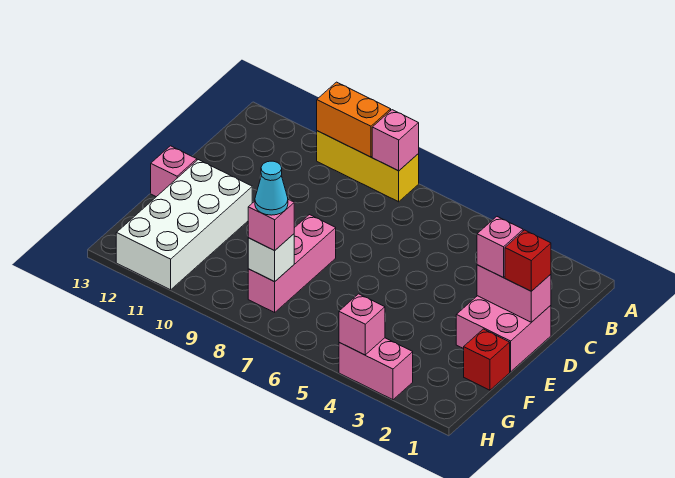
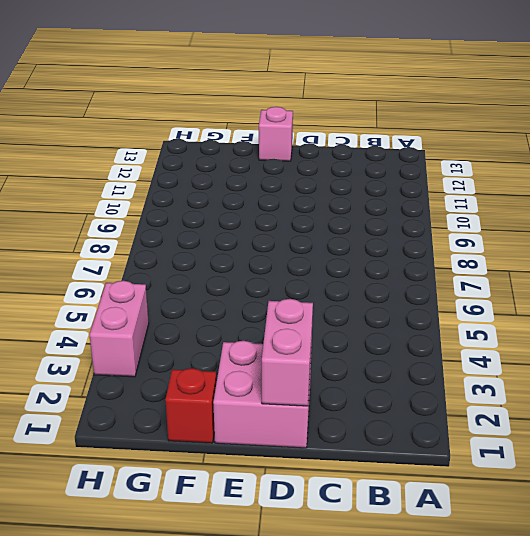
none -> yellow 1x3 brick [317,131,419,202]
none -> pink 1x3 brick [248,215,336,312]
none -> white 2x4 brick [116,160,252,290]

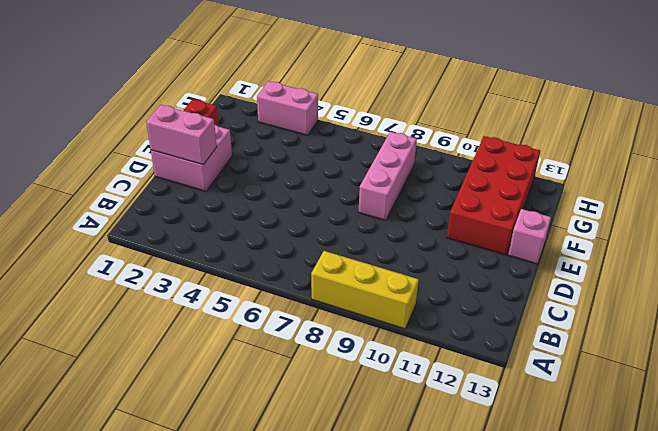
red 2x4 brick [447,136,540,255] -> white 2x4 brick [116,160,252,290]
none -> pink 1x1 brick [372,110,419,171]
none -> orange 1x2 brick [317,82,391,157]
none -> white 1x1 brick [248,234,294,282]

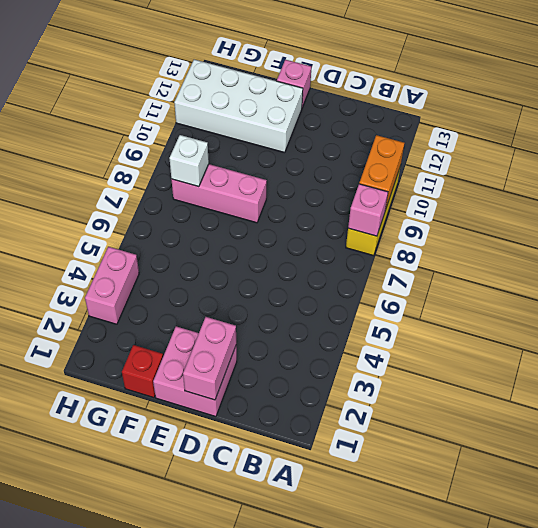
none -> pink 1x1 brick [339,294,385,355]
none -> red 1x1 brick [505,230,551,291]
none -> pink 1x1 brick [477,217,523,277]

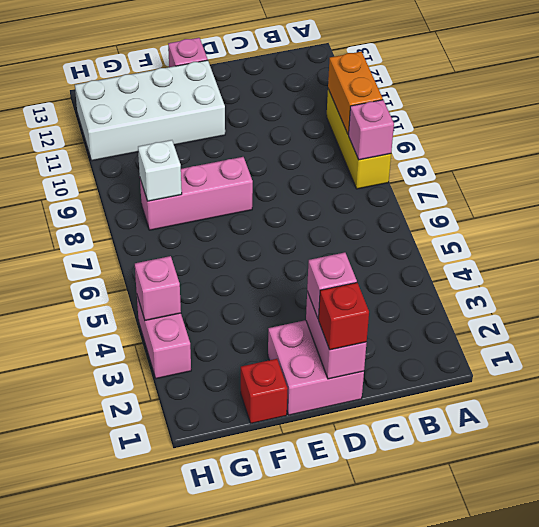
none -> pink 1x1 brick [248,199,294,250]
none -> cyan 1x1 cone [255,161,288,215]

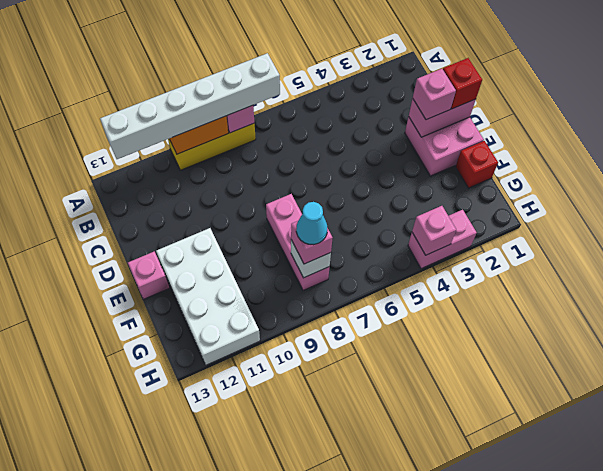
white 1x6 brick [100,53,280,159] -> none

